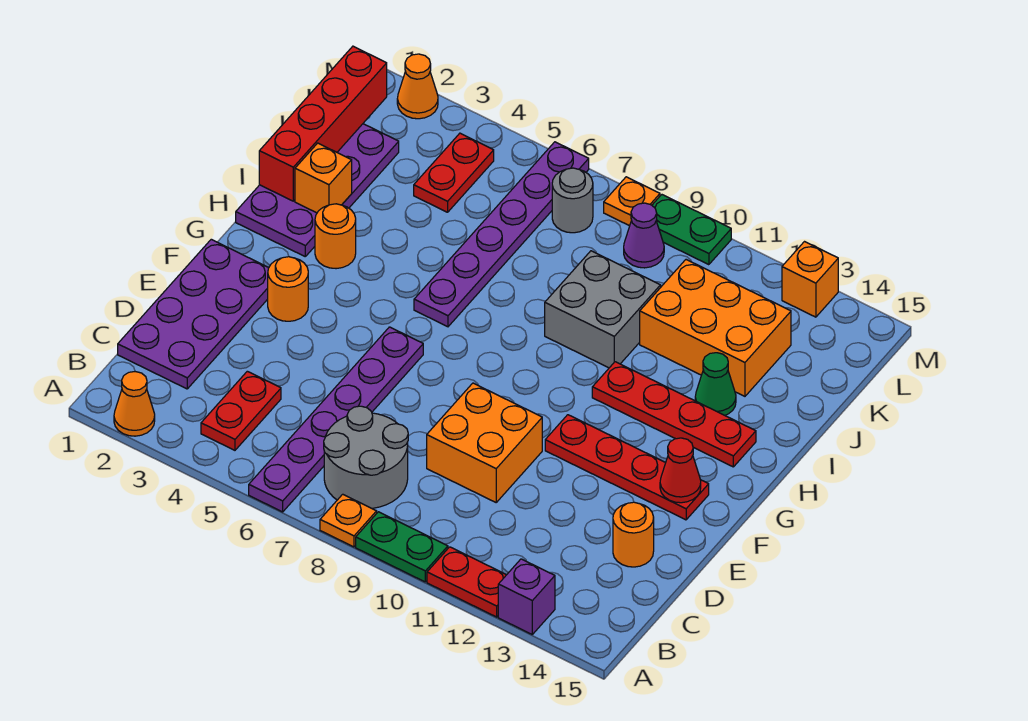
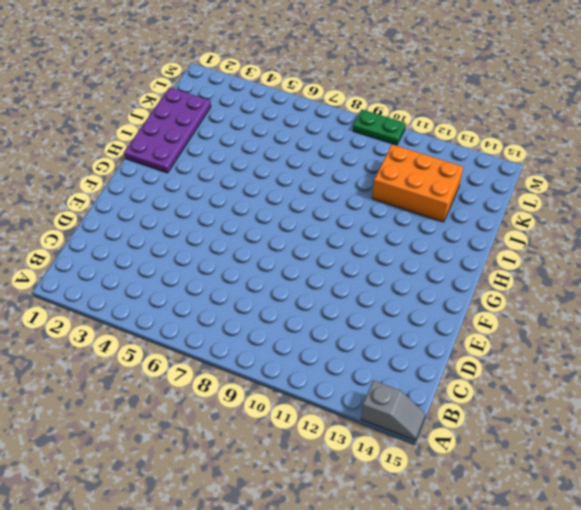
grey 1x2 slope [361,380,426,441] -> none
none -> orange 1x1 cone [114,372,155,436]
none -> purple 1x6 plate [249,327,423,512]
none -> orange 1x1 plate [320,494,377,547]
none -> green 1x2 plate [356,512,448,582]

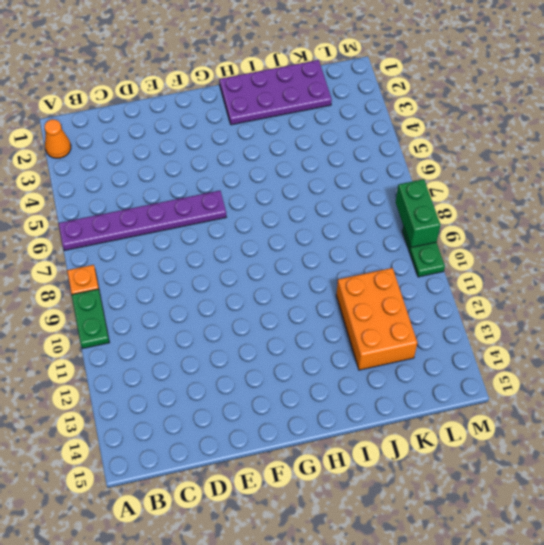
green 1x2 brick [396,179,440,248] -> none
none -> red 1x2 plate [427,547,506,617]
none -> purple 1x1 brick [498,559,555,634]
none -> red 1x2 plate [201,371,281,450]
none -> grey 2x2 round brick [324,406,408,508]

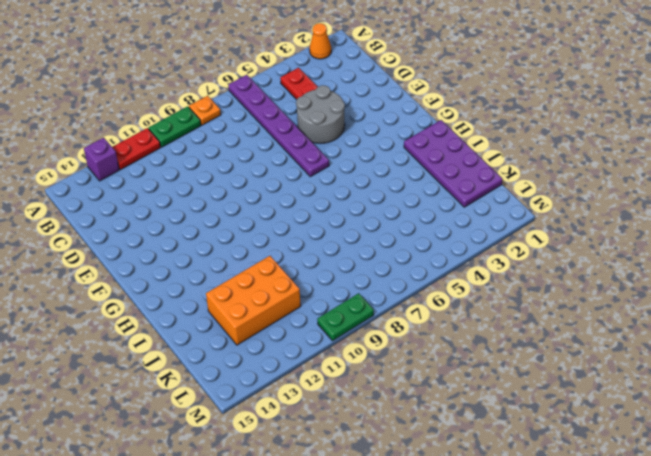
grey 2x2 round brick [296,85,345,143] -> grey 2x2 round brick moved to [324,406,408,508]
none -> purple 2x4 plate [118,239,269,389]
none -> orange 2x2 brick [427,383,542,502]
none -> orange 1x1 round brick [613,502,654,567]
none -> orange 1x1 round brick [268,257,308,321]

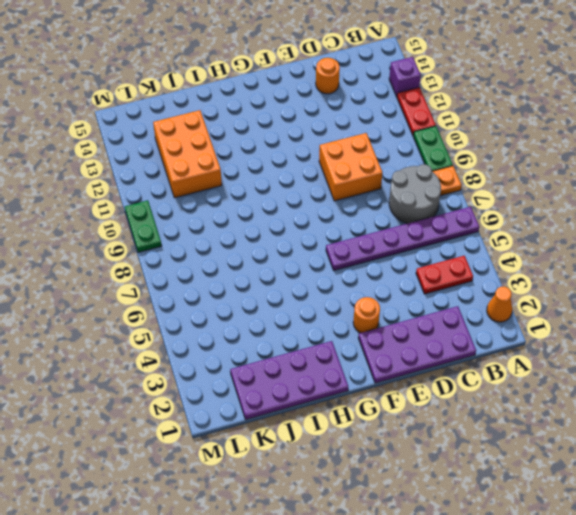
none -> red 1x4 plate [545,415,709,520]
none -> orange 1x1 round brick [315,204,356,269]
none -> purple 1x6 plate [414,142,589,327]
none -> red 1x4 plate [592,362,756,467]

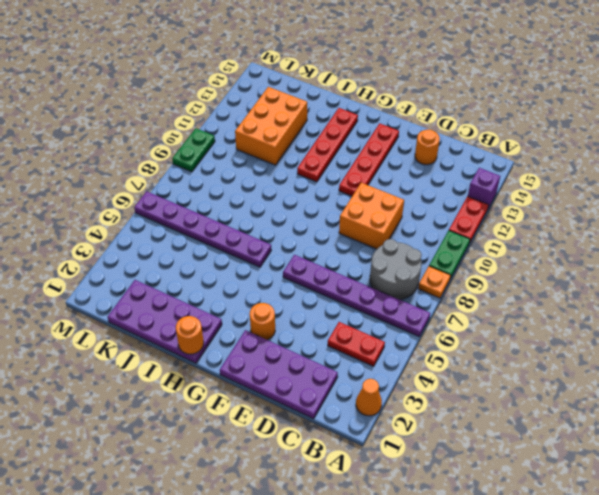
orange 1x1 round brick [176,316,204,354] -> orange 1x1 round brick moved to [315,204,356,269]
none -> grey 2x2 brick [545,251,661,368]
none -> green 1x1 cone [695,353,736,415]
none -> red 1x2 plate [414,133,494,212]
none -> grey 1x1 round brick [552,168,593,233]

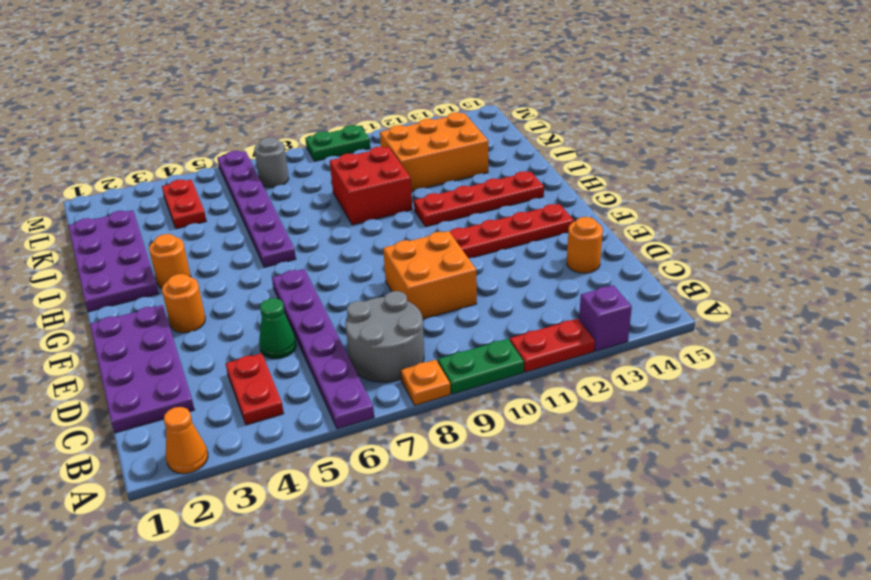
green 1x1 cone [259,298,296,359] -> green 1x1 cone moved to [695,353,736,415]
red 2x2 brick [330,147,412,225] -> grey 2x2 brick [545,251,661,368]
none -> purple 1x1 cone [624,203,664,268]
none -> orange 1x1 cone [397,54,438,119]
none -> orange 1x1 plate [604,177,660,226]
none -> orange 1x1 brick [782,242,838,317]

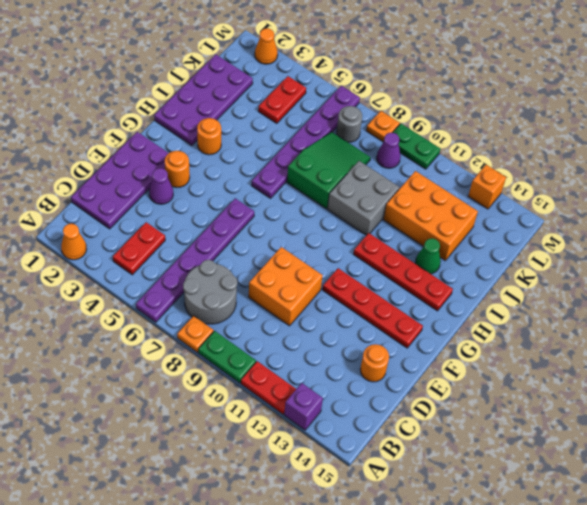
purple 1x1 cone [149,168,173,204] -> none
green 2x3 slope [287,132,371,208] -> none
none -> red 1x1 cone [660,438,701,503]
none -> red 1x4 brick [259,46,387,201]
none -> orange 1x1 brick [295,143,352,213]

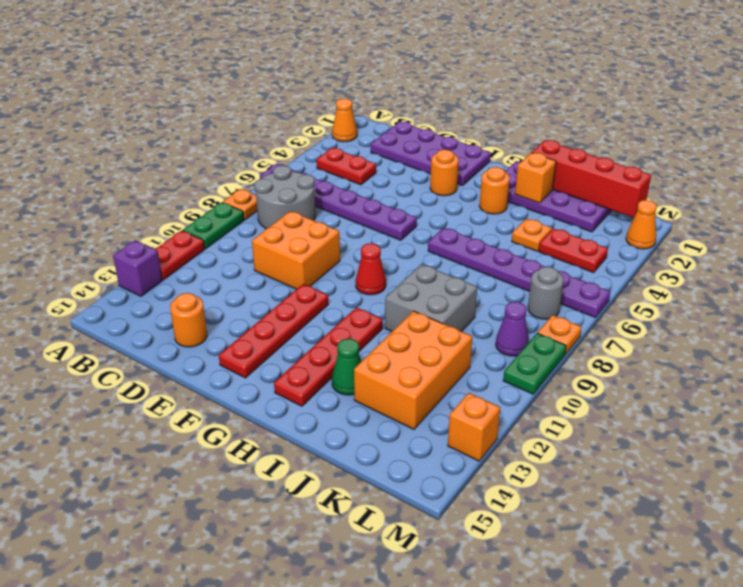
red 1x1 cone [356,243,386,295] -> red 1x1 cone moved to [660,438,701,503]
orange 1x1 plate [512,219,552,251] -> none

